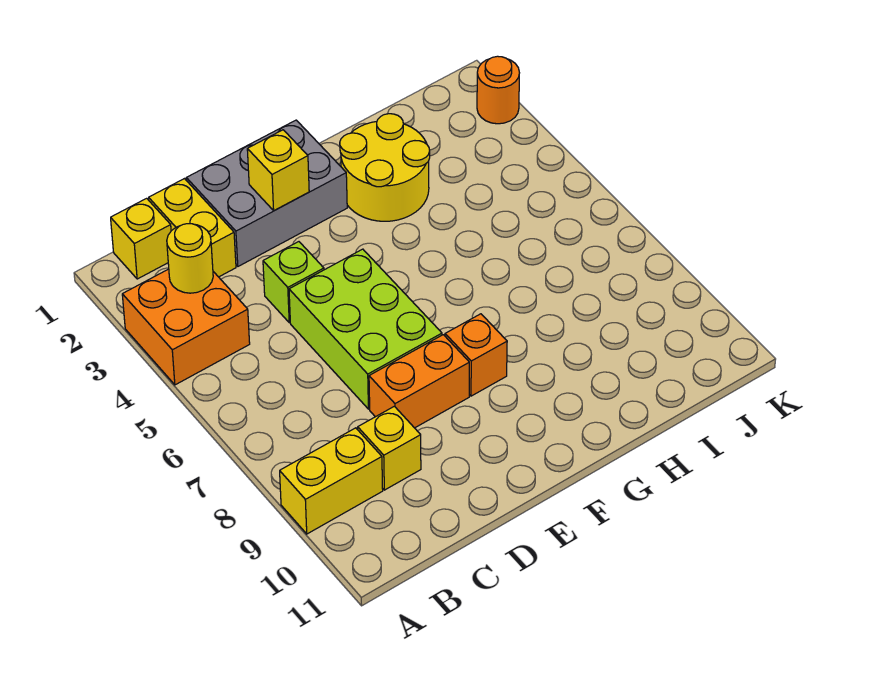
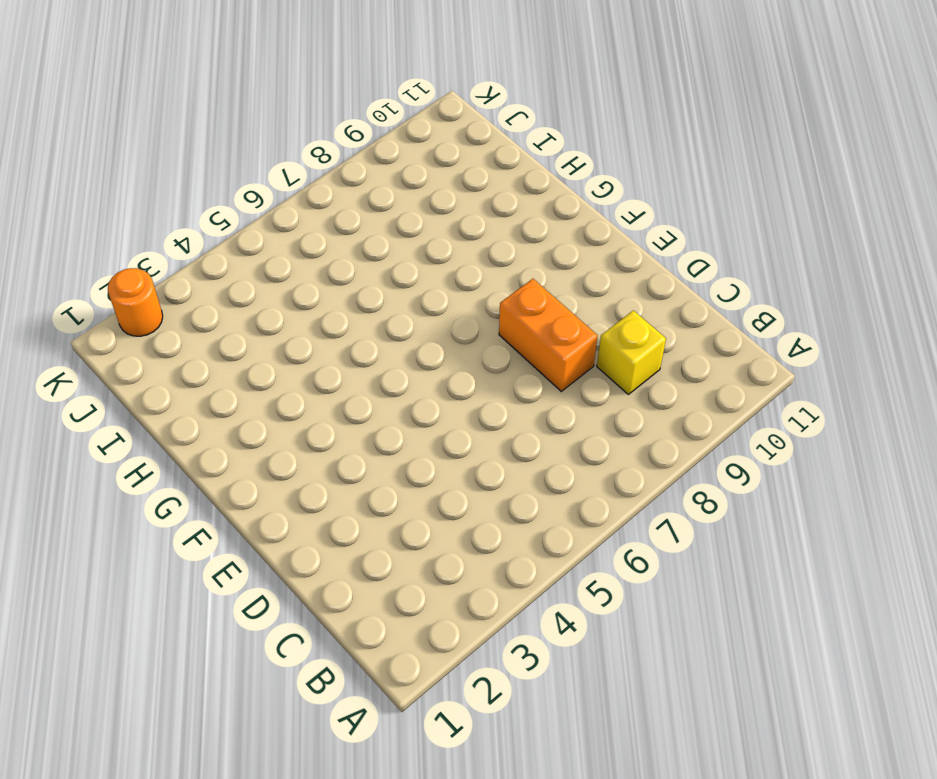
none -> orange 2x2 brick [122,269,250,385]
none -> yellow 1x2 brick [280,428,383,534]
none -> yellow 1x1 brick [111,198,171,279]

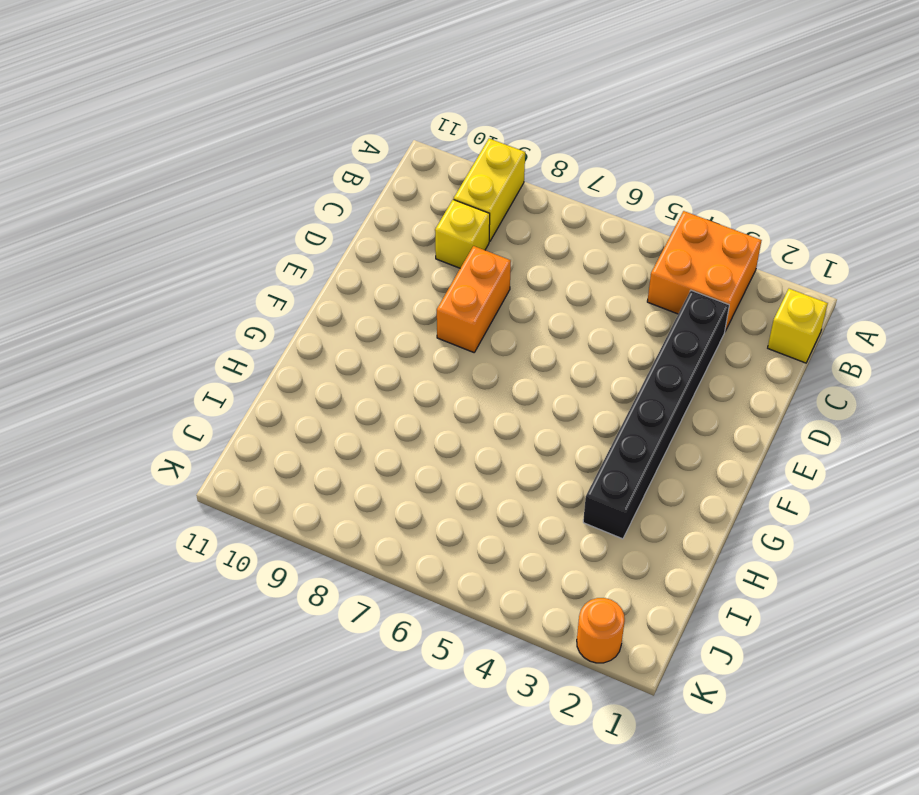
black 1x6 brick [583,290,729,539] -> yellow 2x2 round brick [340,114,430,221]
none -> yellow 1x2 brick [149,179,236,277]
none -> grey 2x3 brick [186,120,347,266]
none -> lime 1x1 brick [263,242,324,323]

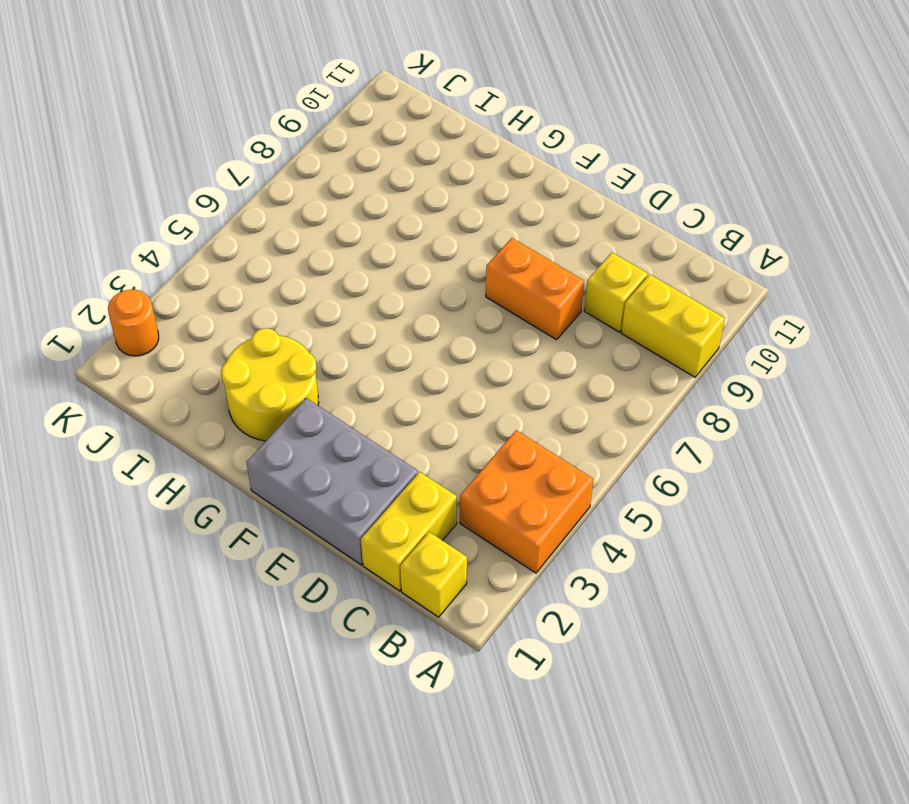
none -> lime 1x1 brick [263,242,324,323]
none -> lime 2x3 brick [289,249,442,409]
none -> orange 1x1 brick [445,314,507,396]

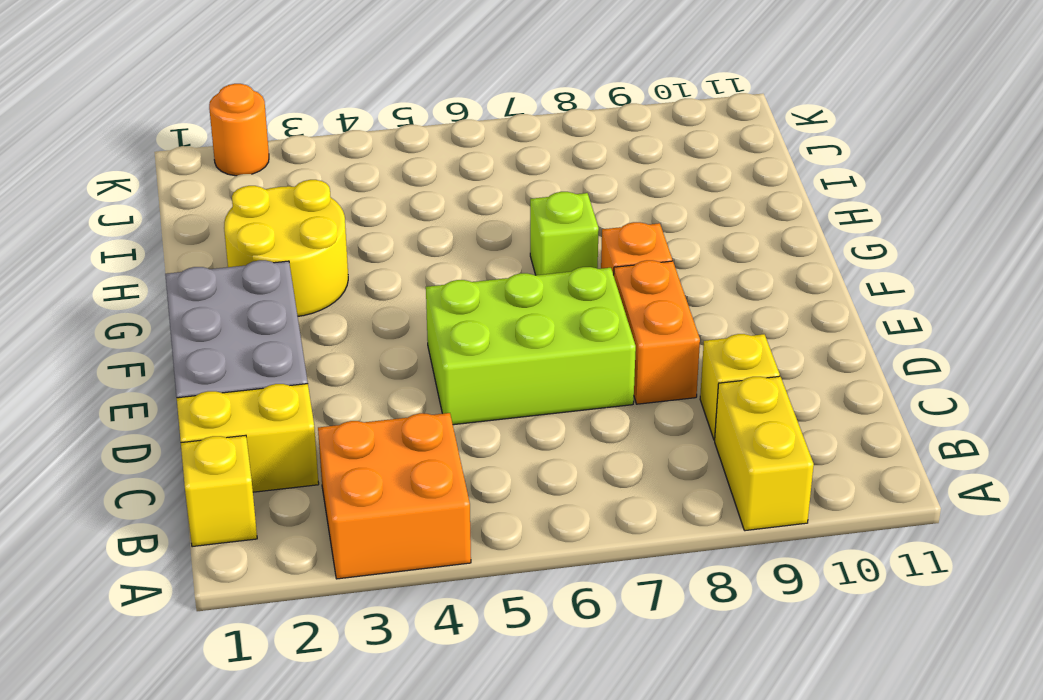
lime 1x1 brick [530,192,599,275] -> lime 1x1 brick moved to [263,242,324,323]
none -> yellow 1x1 round brick [167,224,213,293]
none -> yellow 1x1 brick [247,130,309,211]

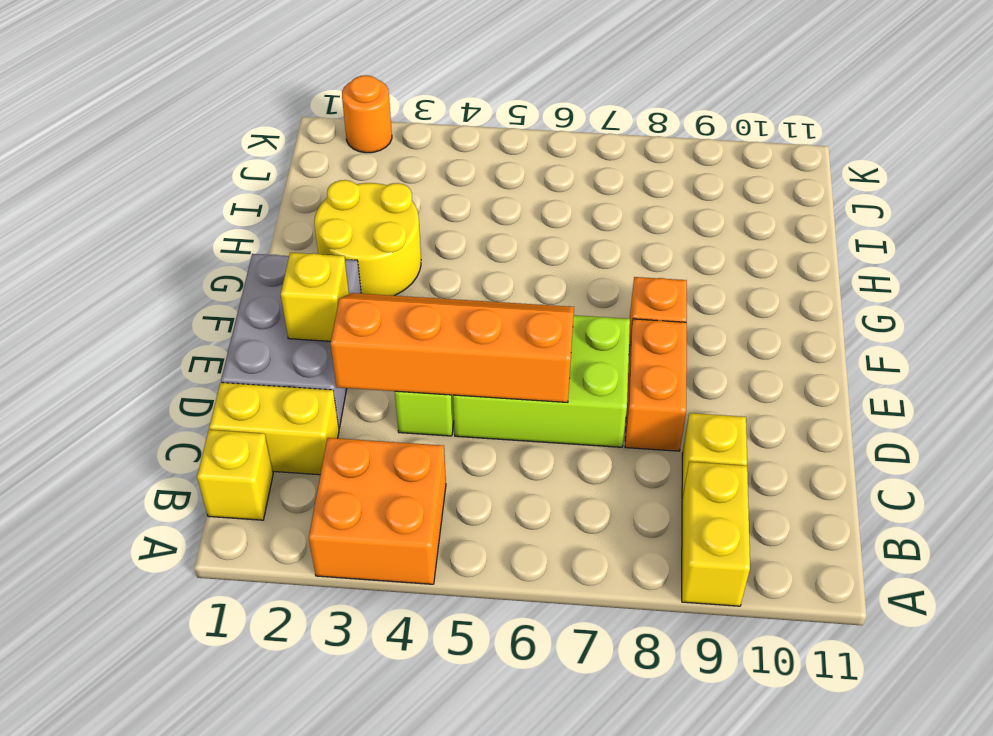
orange 2x4 slope [330,293,574,402] -> none
none -> yellow 1x1 round brick [167,224,213,293]

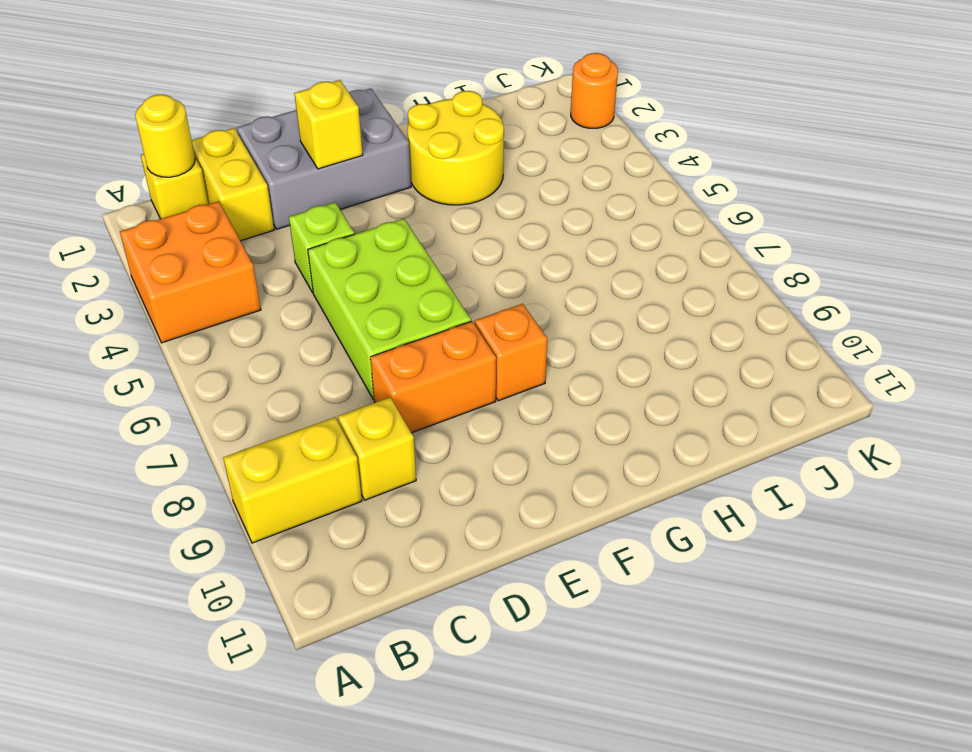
yellow 1x1 round brick [135,95,195,177] -> yellow 1x1 round brick moved to [167,224,213,293]

